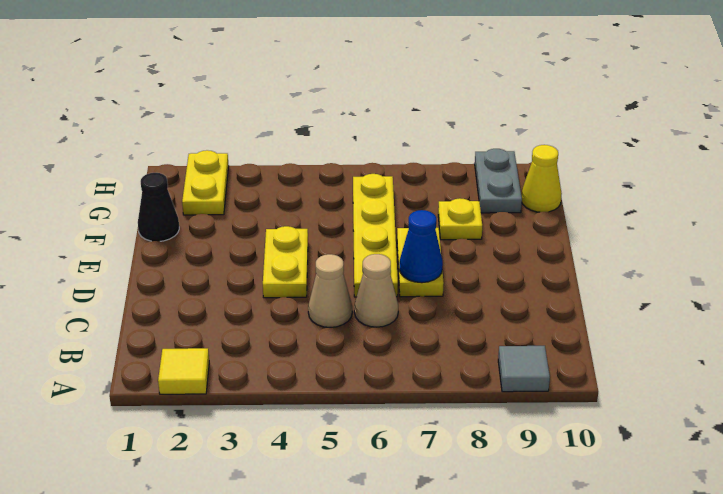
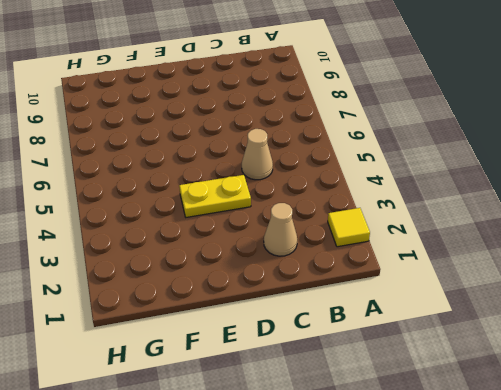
tan 1x1 cone [264,203,297,256] -> tan 1x1 cone moved to [354,254,398,327]
none -> grey 1x1 tile [498,346,550,392]
none -> yellow 1x4 plate [353,174,398,297]
none -> yellow 1x2 plate [397,228,444,297]

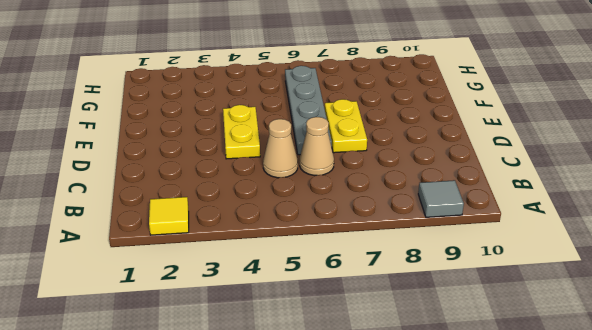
grey 1x4 plate [285,66,332,155] -> yellow 1x4 plate [353,174,398,297]
none -> black 1x1 cone [138,173,179,241]
none -> yellow 1x1 plate [438,198,482,240]
none -> yellow 1x2 plate [182,150,229,215]

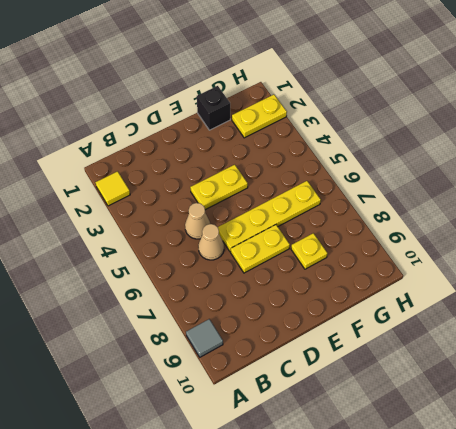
black 1x1 brick [197,86,230,130] -> black 1x1 cone [138,173,179,241]
none -> grey 1x2 plate [475,149,522,213]
none -> yellow 1x1 cone [521,145,562,212]
none -> blue 1x1 cone [399,210,443,283]

